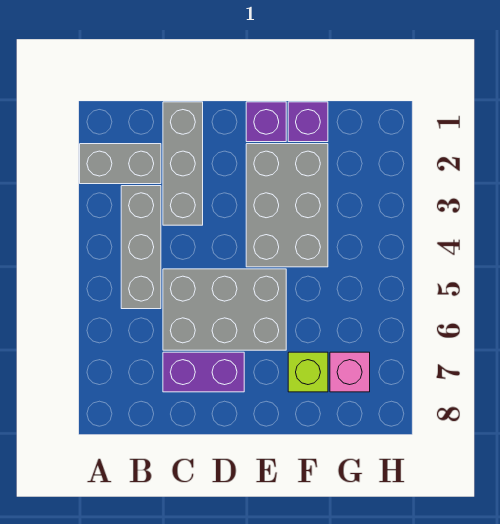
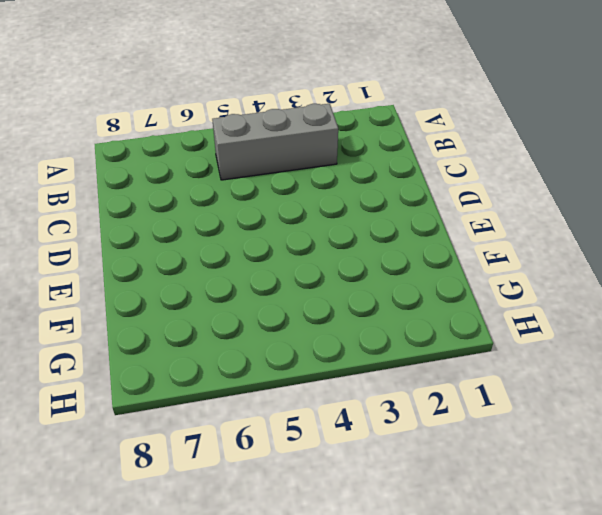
none -> grey 1x2 brick [80,144,161,184]
none -> grey 1x3 brick [163,102,203,225]

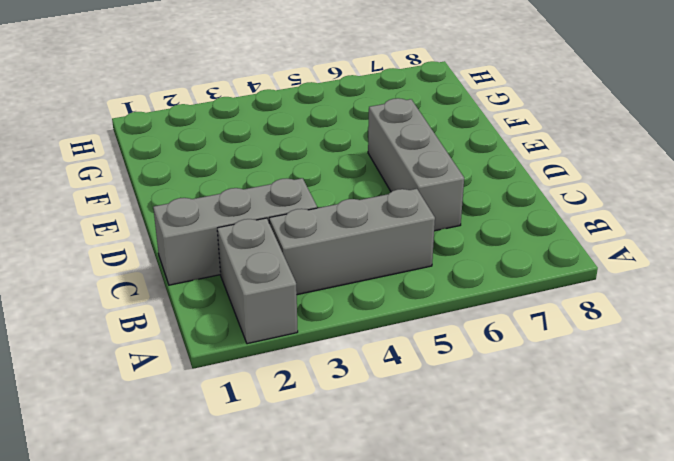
grey 1x3 brick [368,98,464,231] -> grey 2x3 brick [163,269,286,350]
none -> purple 1x2 brick [163,352,244,392]
none -> purple 1x1 brick [246,102,286,142]

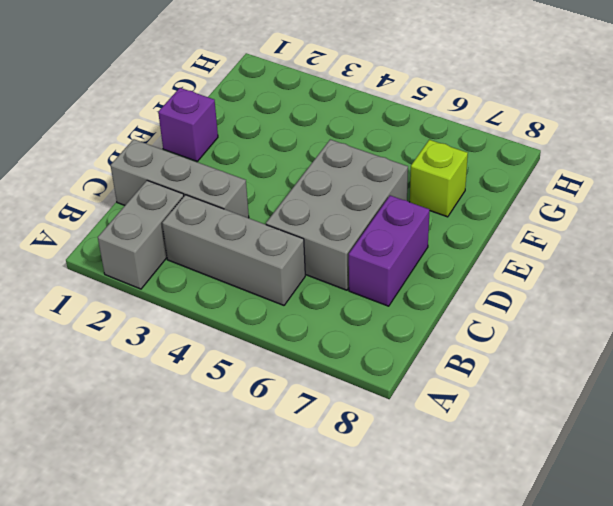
none -> grey 2x3 brick [246,144,328,267]
none -> purple 1x1 brick [288,102,328,142]

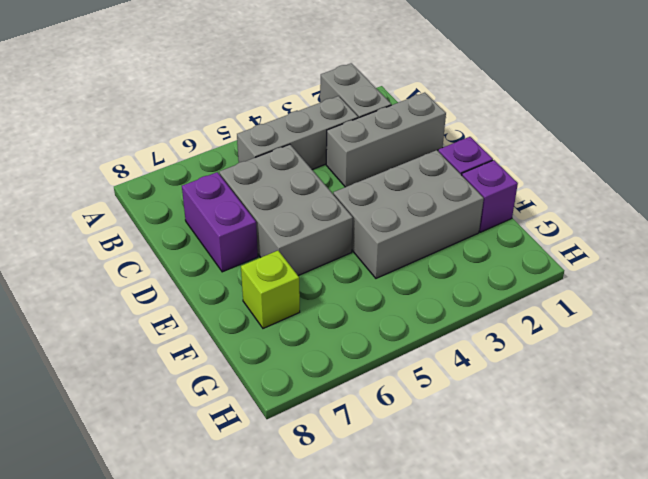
none -> pink 1x1 brick [330,352,370,392]

